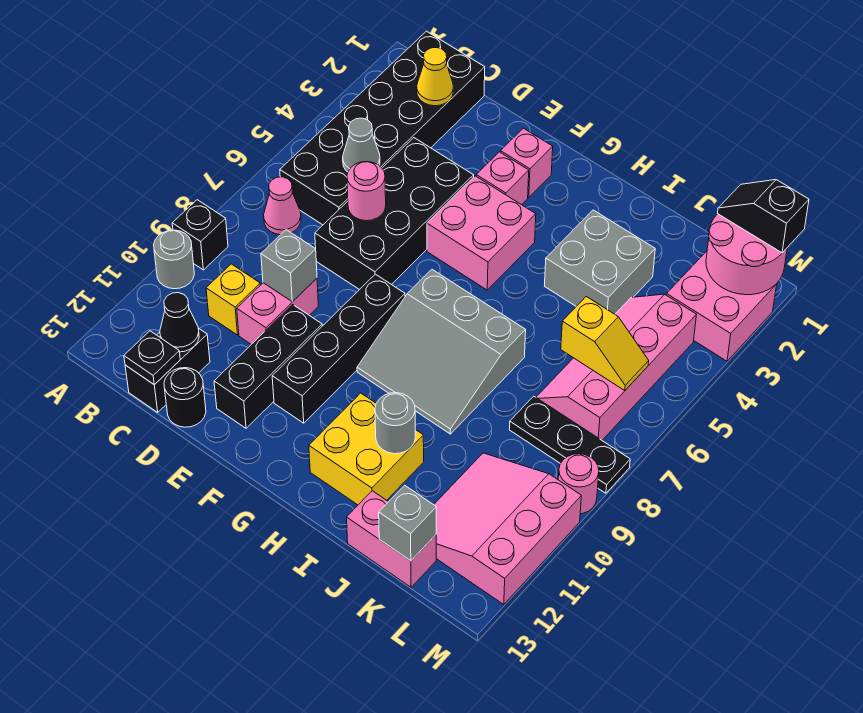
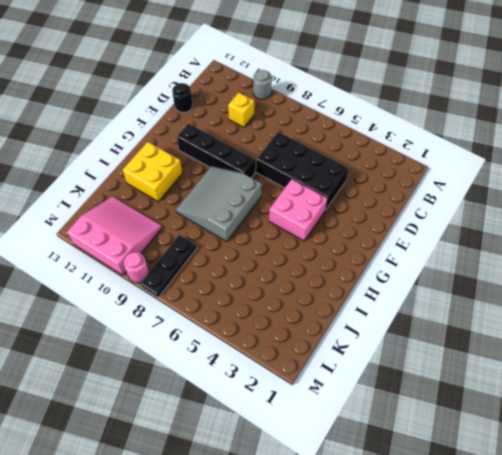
none -> black 1x1 brick [172,200,228,270]
none -> black 2x6 brick [280,31,485,225]
none -> pink 1x1 cone [264,177,301,235]
none -> black 1x2 brick [125,328,210,412]

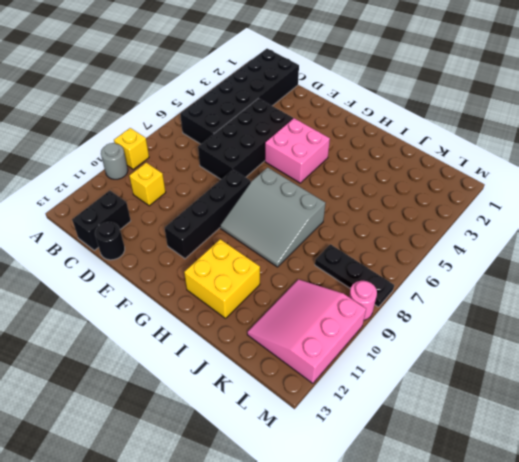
yellow 1x1 brick [114,128,149,169] -> black 1x1 brick [172,200,228,270]
none -> pink 1x1 cone [264,177,301,235]
none -> pink 1x2 brick [237,278,318,344]
none -> black 1x3 brick [214,305,322,428]
none -> pink 1x1 brick [500,128,553,198]

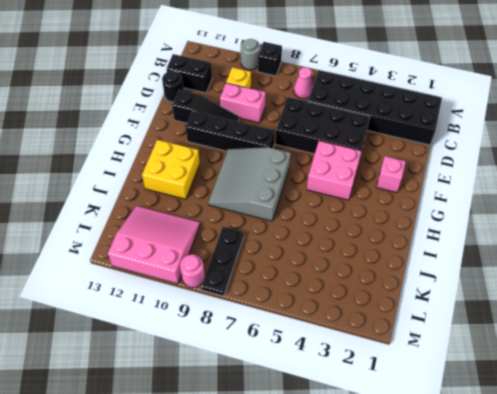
black 1x3 slope [172,90,239,123] -> black 1x3 brick [214,305,322,428]
none -> pink 1x1 brick [476,152,529,205]
none -> grey 2x2 brick [545,210,655,314]
none -> pink 1x2 brick [347,491,436,587]
none -> pink 2x4 slope [536,294,697,440]

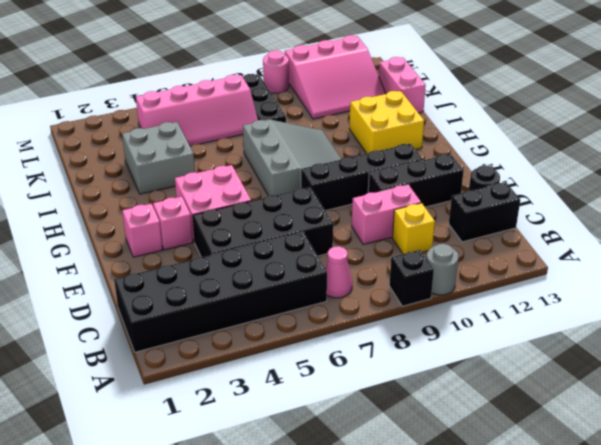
none -> pink 2x2 brick [666,251,777,361]
none -> yellow 1x1 cone [417,47,453,106]
none -> grey 1x1 cone [343,118,380,172]
none -> black 1x1 cone [160,293,199,352]

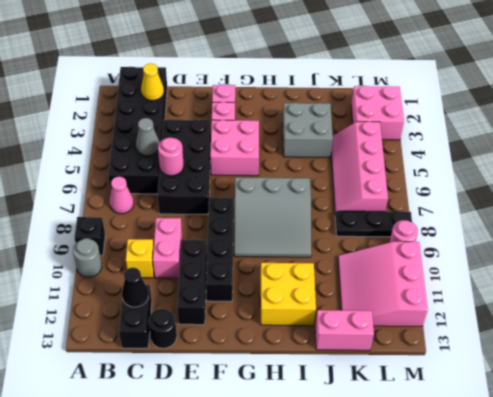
none -> black 1x1 plate [124,331,180,385]
none -> grey 1x1 brick [261,230,317,302]
none -> grey 1x1 round brick [375,393,415,454]
none -> yellow 1x2 slope [561,297,649,391]

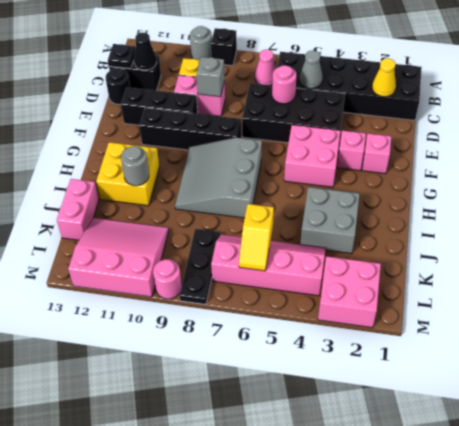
none -> grey 1x1 brick [379,485,436,561]
none -> pink 2x2 round brick [706,214,787,295]
none -> black 1x2 slope [718,180,809,253]

